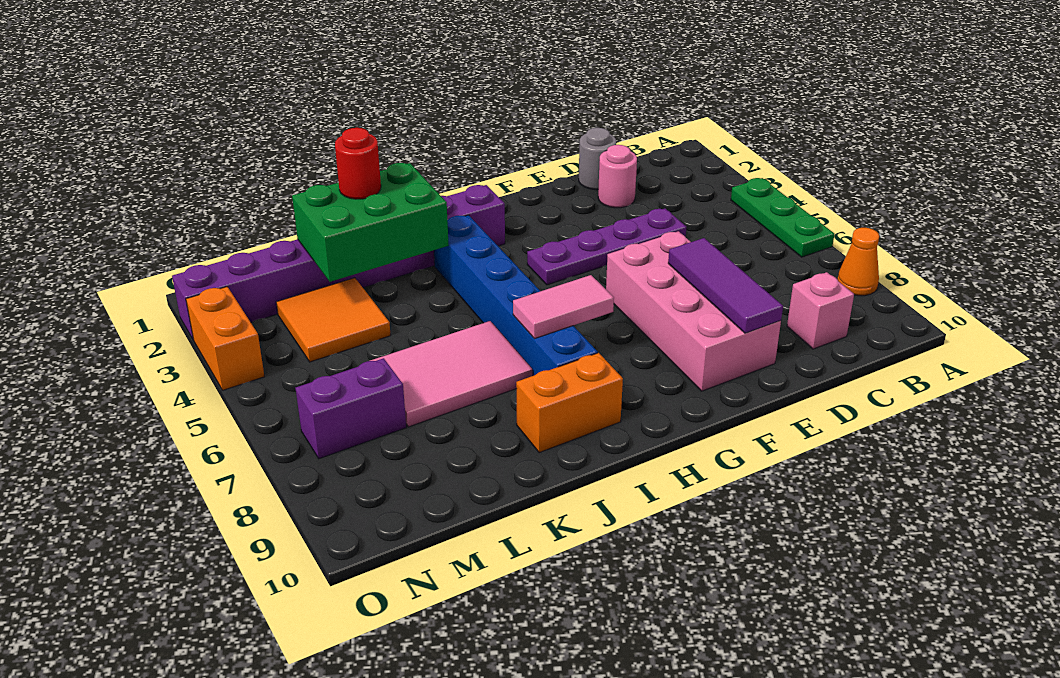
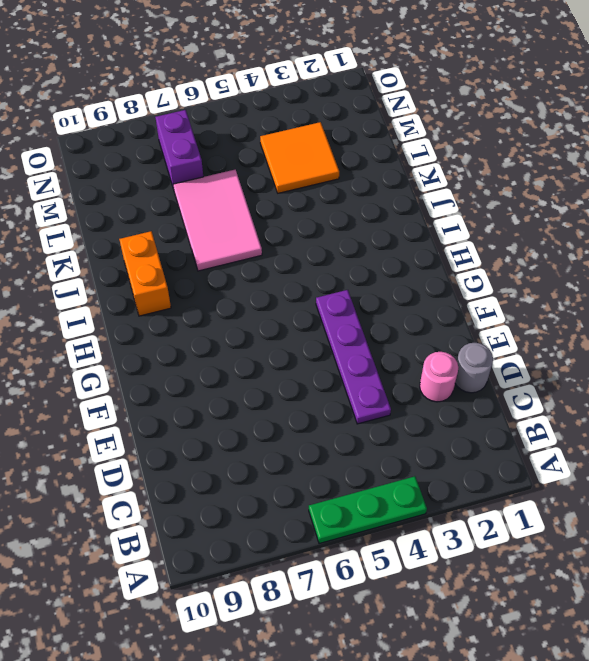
none -> orange 1x1 cone [837,228,879,296]
none -> pink 1x1 brick [787,272,854,349]
none -> pink 2x4 brick [606,231,781,391]

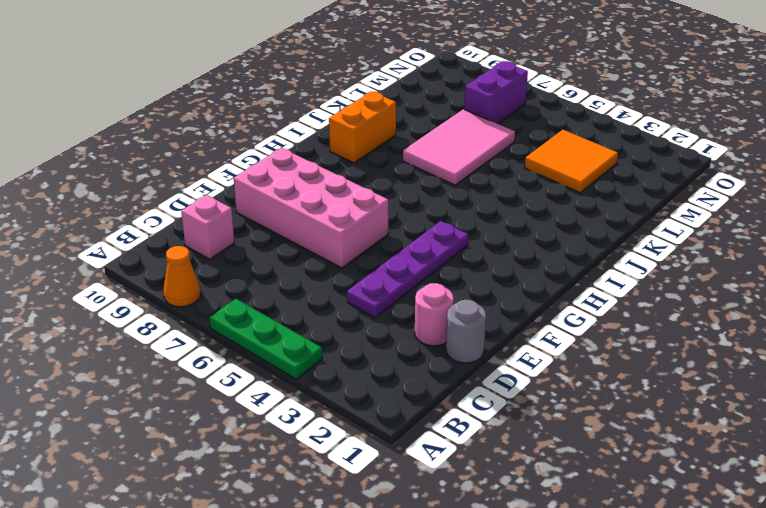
none -> purple 1x8 brick [172,185,505,340]
none -> blue 1x6 brick [434,215,598,376]
none -> orange 1x2 brick [186,287,265,390]

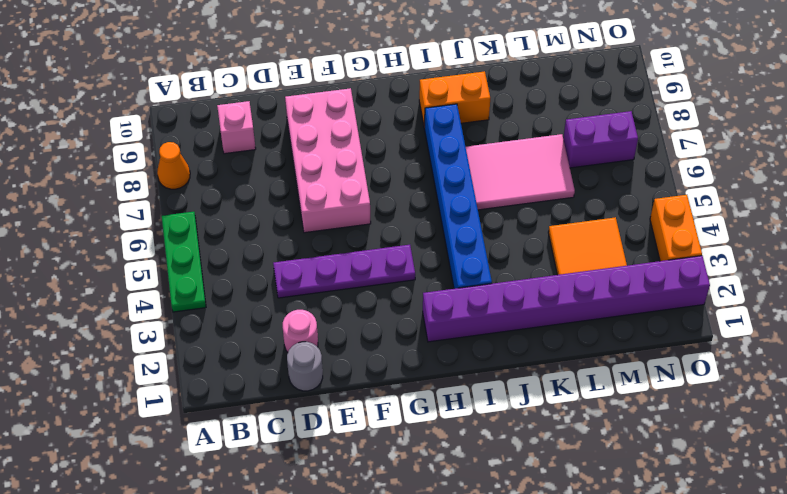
none -> purple 1x3 tile [668,238,783,333]
none -> pink 1x2 tile [513,275,614,339]
none -> green 2x3 brick [292,163,449,282]

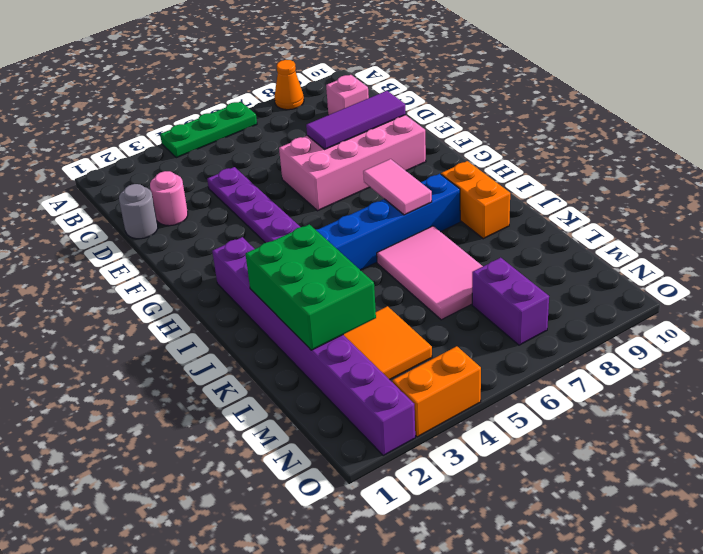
none -> red 1x1 round brick [335,128,381,199]

